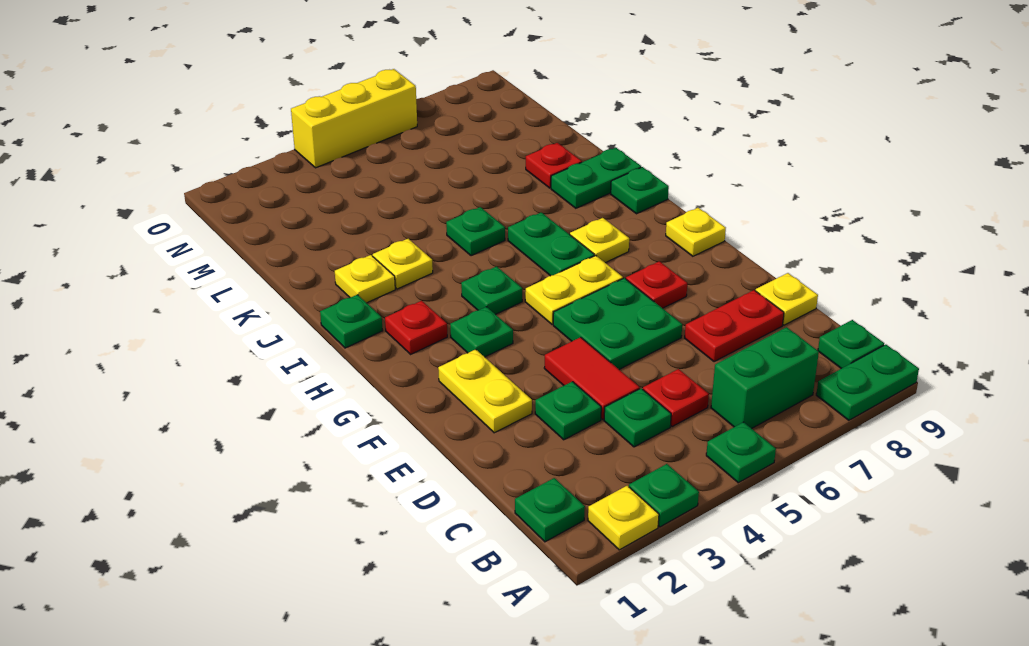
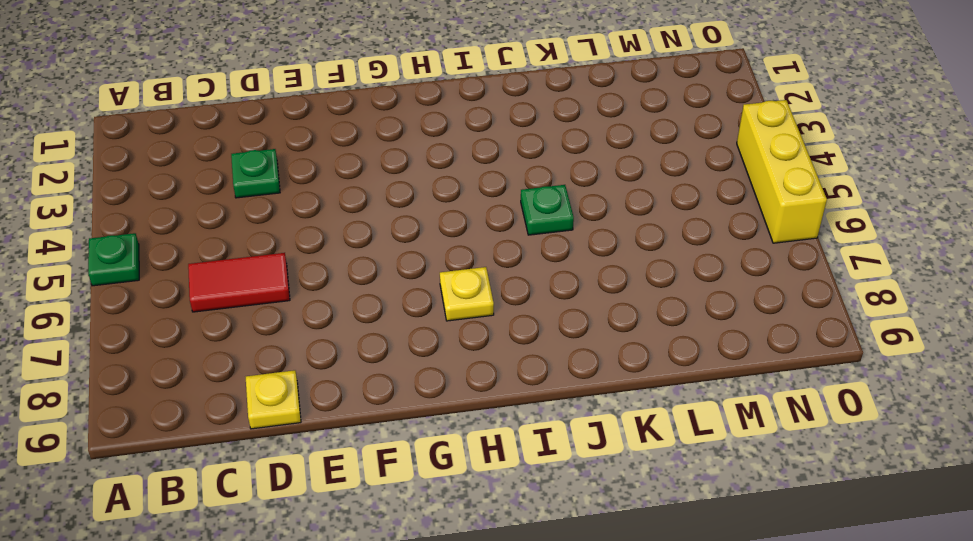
red 1x2 tile [188,253,290,312] -> red 1x2 tile moved to [544,337,640,419]
none -> yellow 1x1 plate [588,486,659,550]
none -> green 1x1 plate [629,464,699,527]
none -> green 1x2 plate [816,345,919,420]
none -> green 1x1 plate [515,478,585,542]

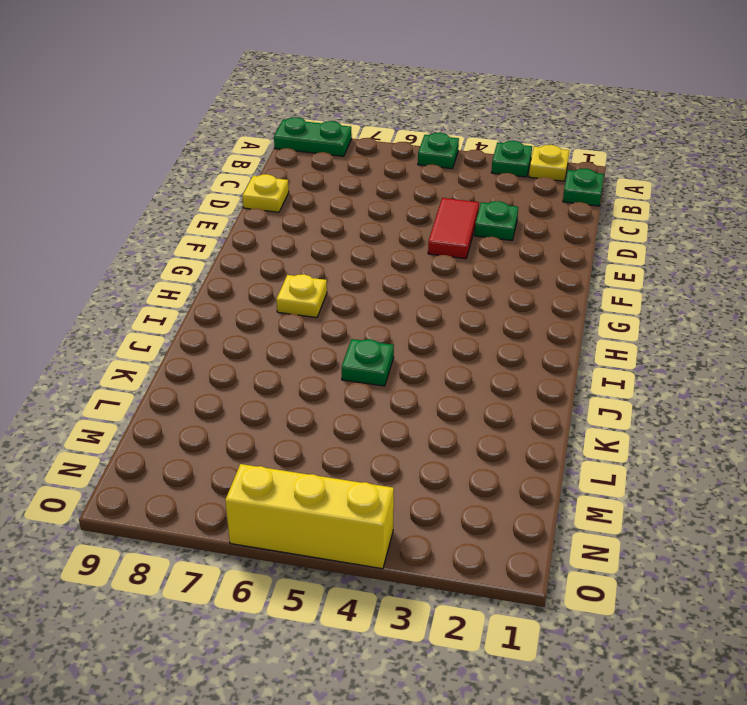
none -> green 1x2 brick [711,327,819,429]
none -> green 1x1 plate [818,320,884,369]
none -> green 1x1 plate [604,388,671,447]
none -> red 1x1 plate [643,369,709,427]

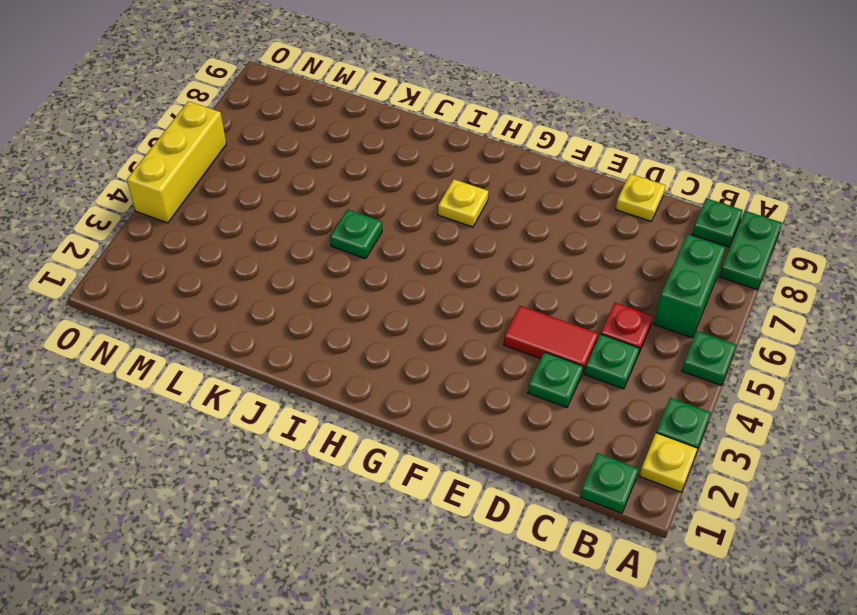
none -> red 1x2 plate [685,290,784,362]
none -> yellow 1x2 plate [438,349,532,433]
none -> green 2x2 plate [553,278,682,369]
none -> red 1x1 plate [626,261,687,308]

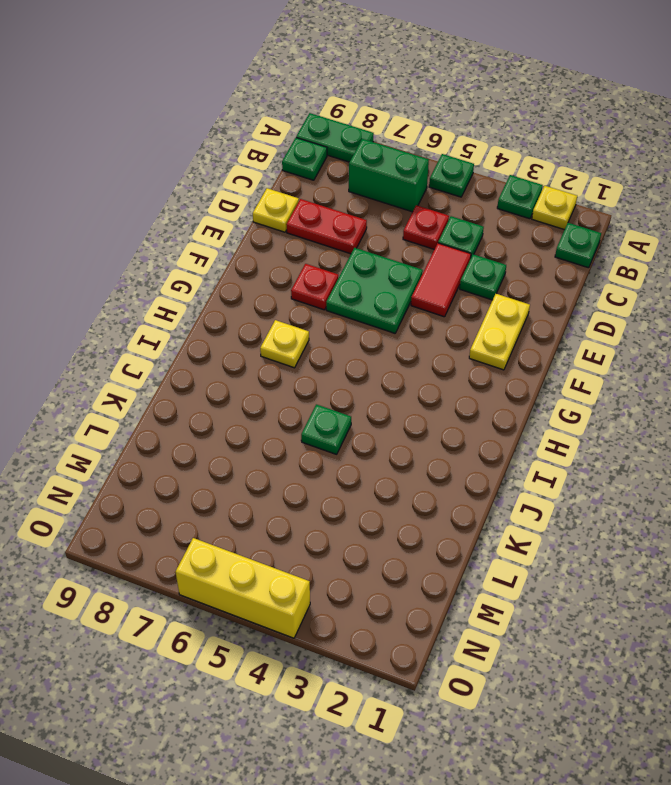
none -> green 1x1 plate [450,307,513,357]
none -> yellow 1x2 plate [525,256,623,324]
none -> yellow 1x1 plate [666,208,726,256]
none -> red 1x1 plate [385,301,447,354]

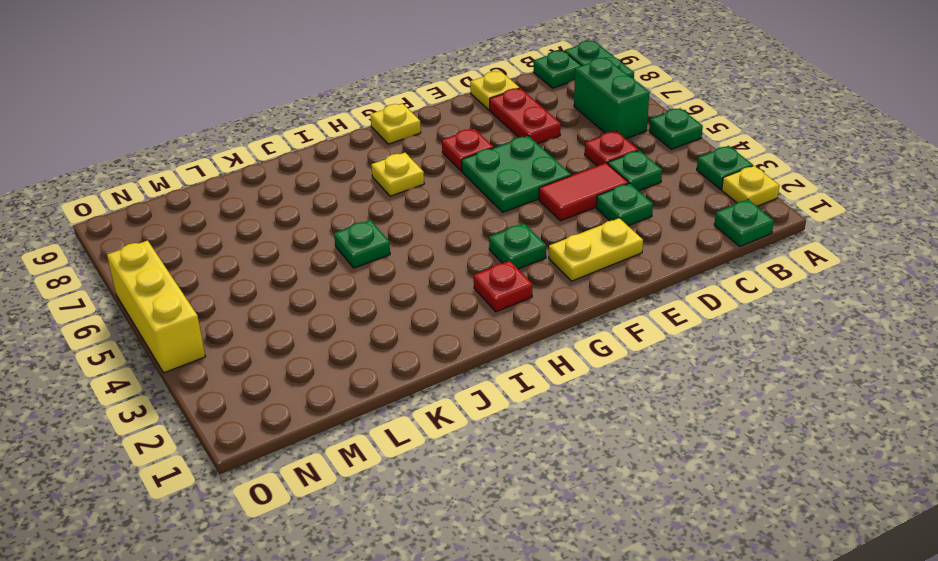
none -> yellow 1x2 plate [525,256,623,324]
none -> green 1x1 plate [461,266,522,315]
none -> green 1x2 plate [508,212,594,276]
none -> green 1x1 plate [320,295,383,348]

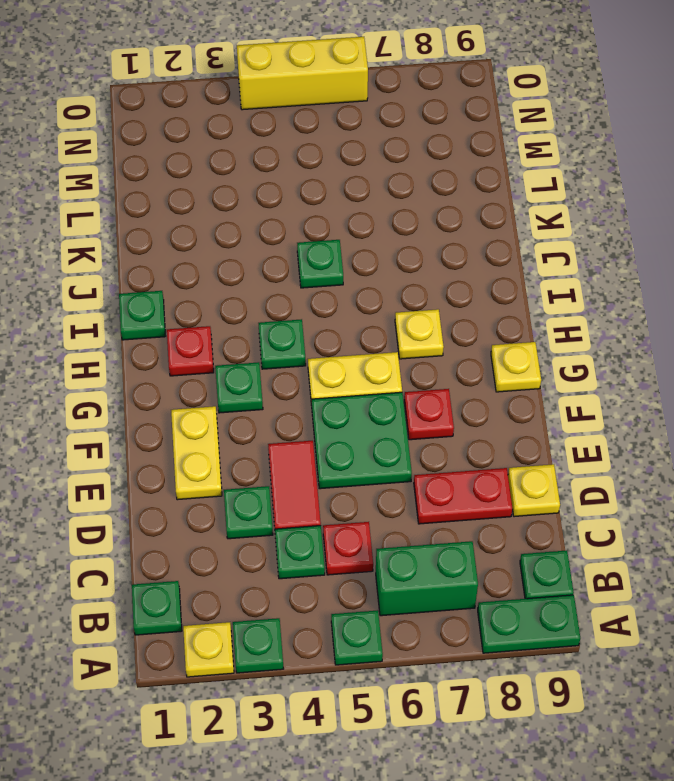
none -> green 1x2 plate [508,212,594,276]
none -> green 1x1 plate [611,167,669,214]
none -> yellow 1x1 plate [335,255,395,303]
none -> yellow 1x1 plate [373,239,433,289]

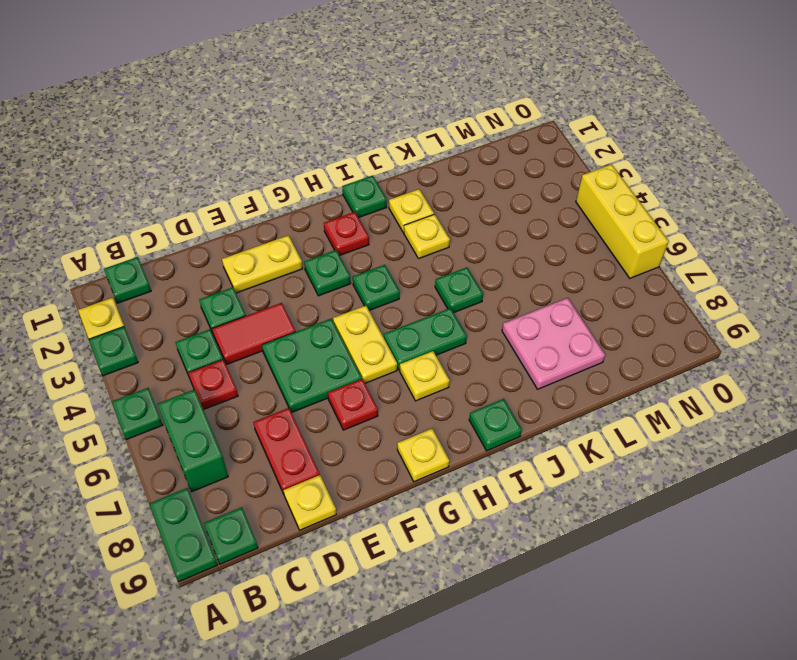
pink 2x2 plate [502,298,605,389] -> red 1x1 plate [526,143,582,188]
none -> green 1x2 plate [551,148,641,208]

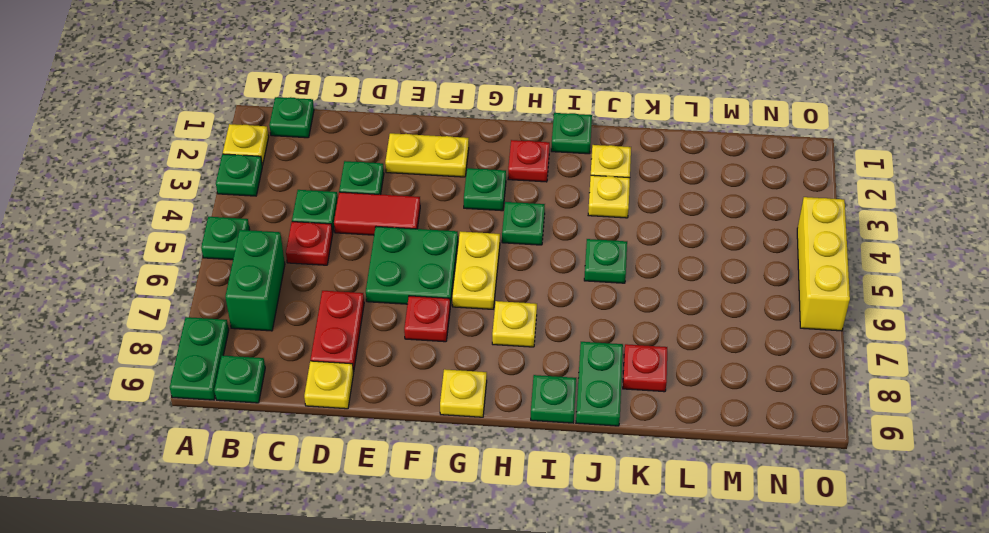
none -> green 1x2 plate [508,212,594,276]

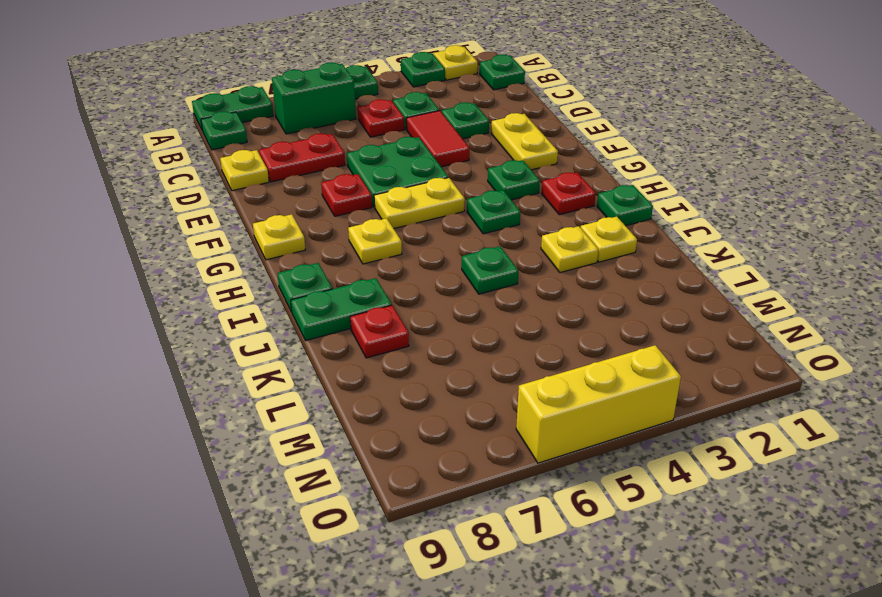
none -> green 1x2 plate [508,212,594,276]

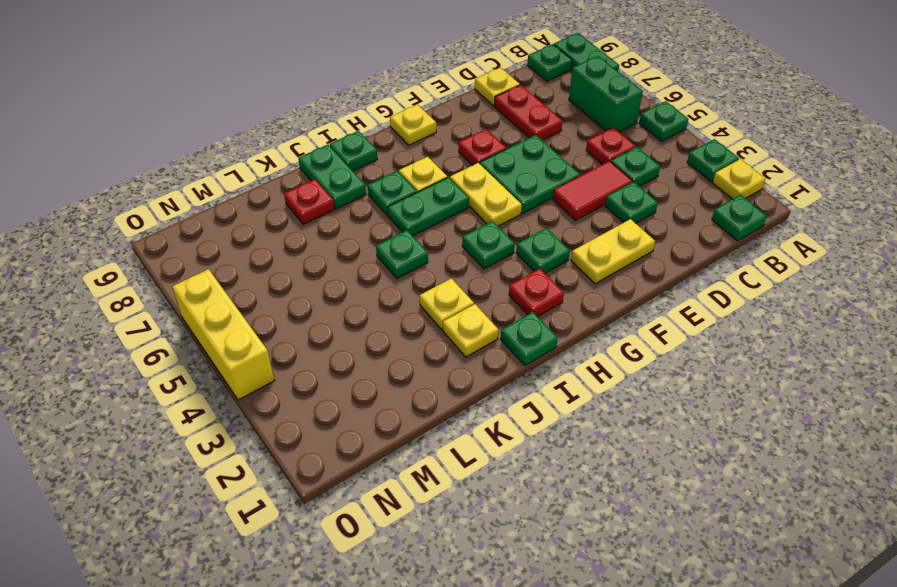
green 1x1 plate [368,171,417,216] -> none

